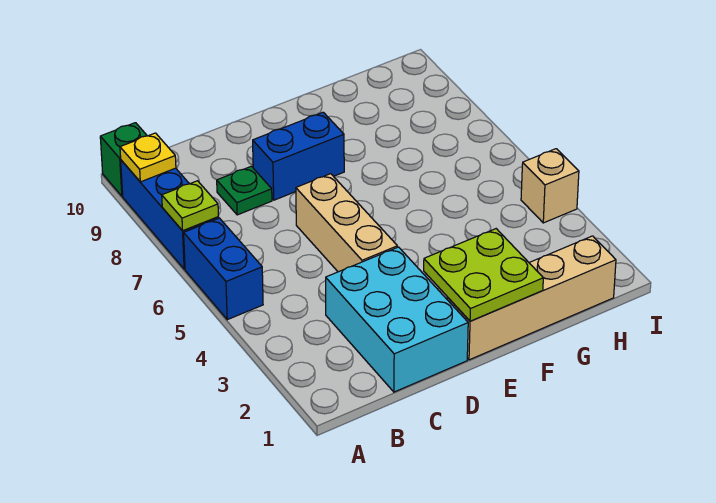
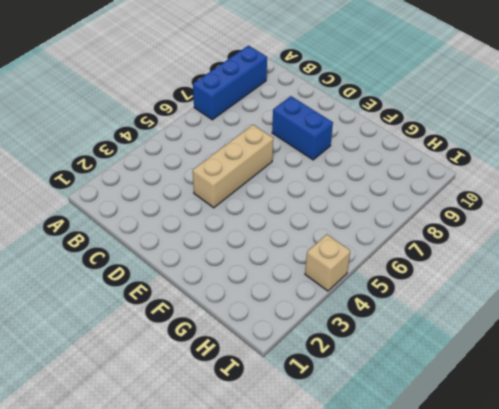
none -> blue 1x2 brick [184,218,263,320]
none -> green 1x1 brick [100,123,147,196]
none -> cyan 2x3 brick [326,247,468,392]

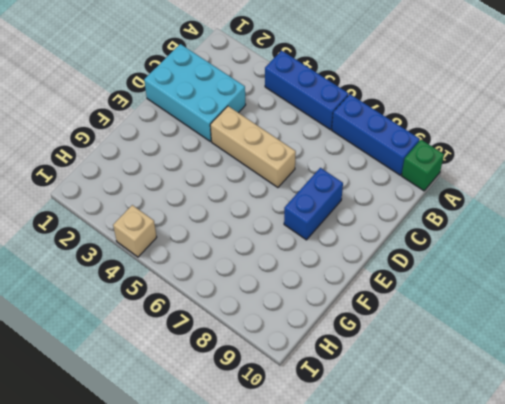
blue 1x3 brick [265,51,349,130] -> blue 1x2 brick [184,218,263,320]
none -> green 1x1 plate [217,166,272,215]
none -> tan 1x4 brick [447,236,616,360]
none -> lime 1x1 plate [162,181,218,231]

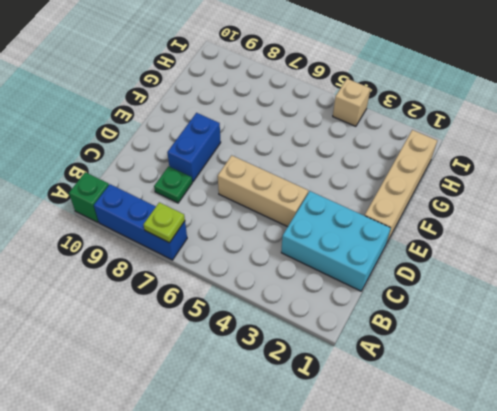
none -> blue 1x2 brick [184,218,263,320]
none -> yellow 1x1 plate [120,133,176,182]
none -> lime 2x2 plate [424,229,543,321]

